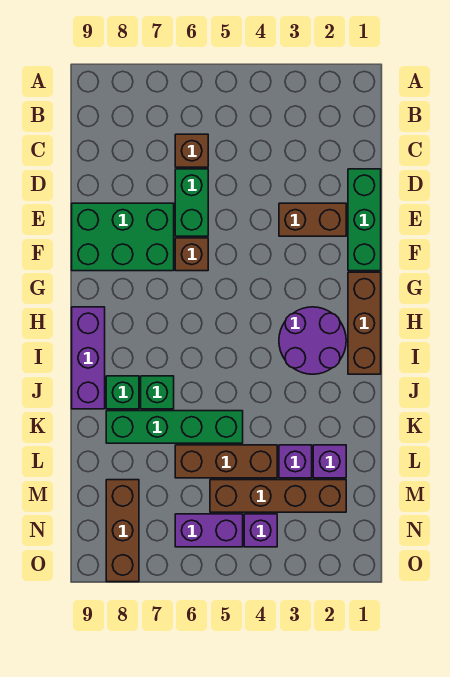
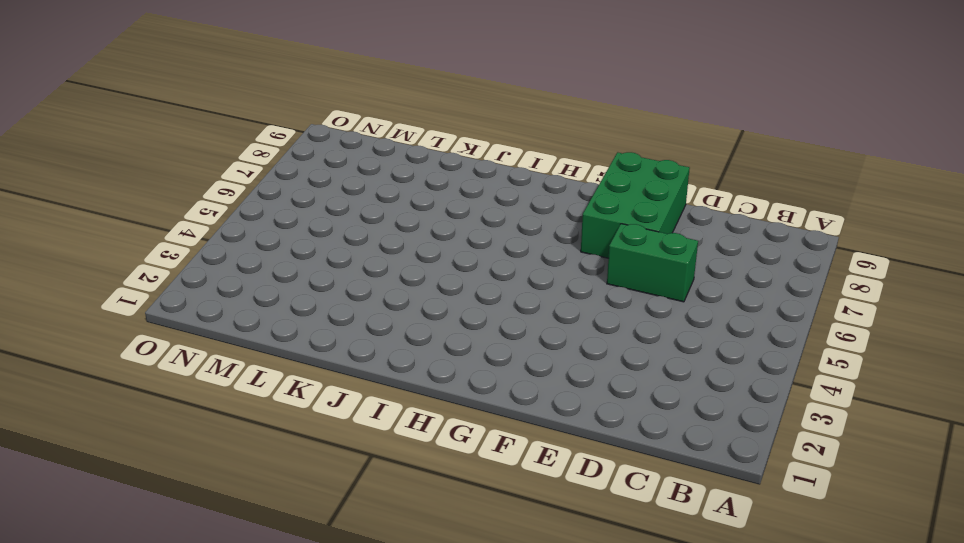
none -> brown 1x1 brick [175,134,208,167]
none -> green 1x3 brick [348,169,381,271]
none -> brown 1x2 brick [279,203,346,236]

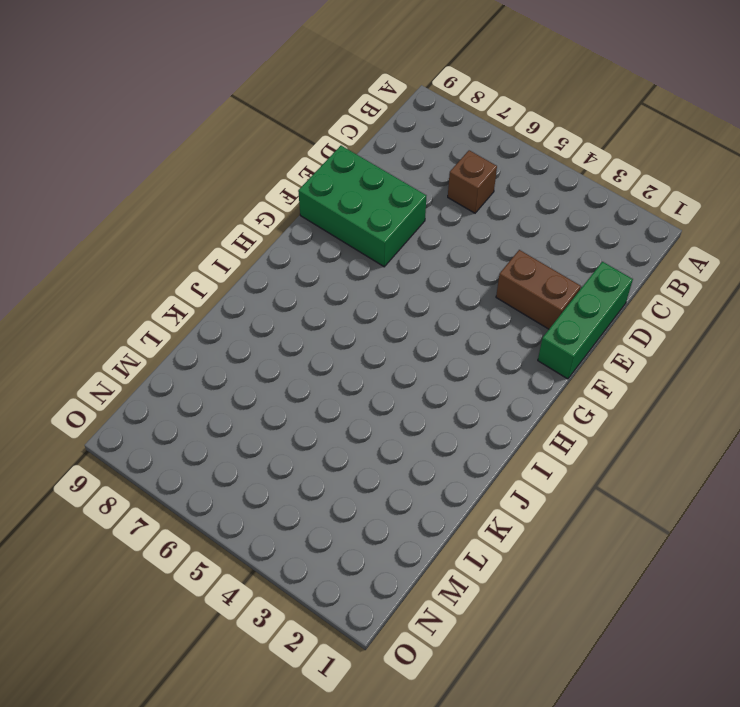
none -> green 1x2 brick [175,169,208,236]
none -> brown 1x1 brick [175,238,208,271]
none -> brown 1x3 brick [348,272,381,374]

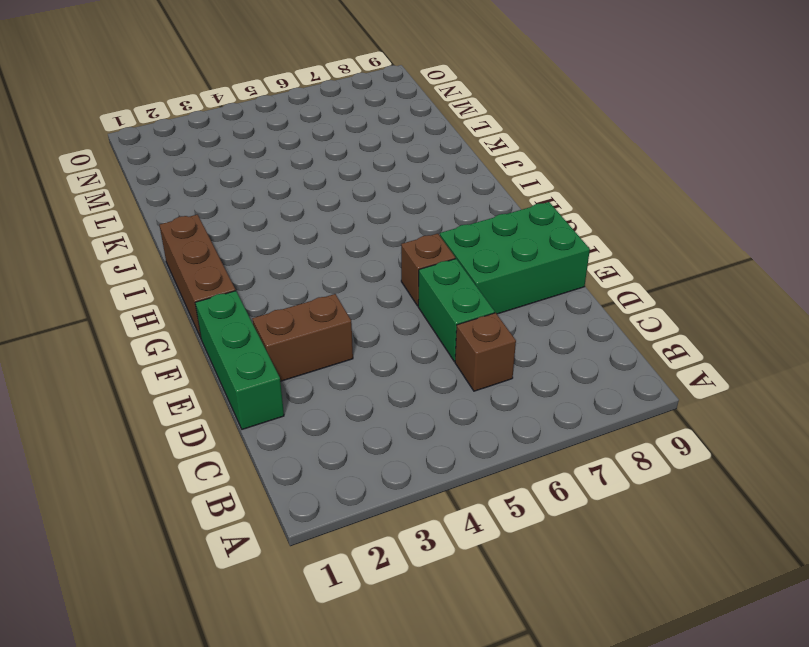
none -> purple 2x2 round brick [279,307,346,374]
none -> purple 1x3 brick [72,307,105,409]
none -> green 1x1 brick [141,376,174,409]

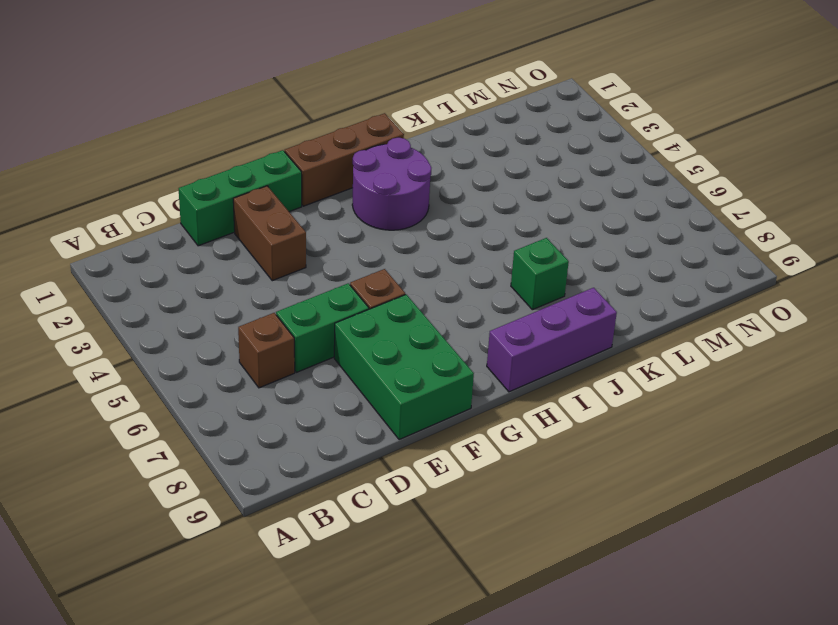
none -> green 1x1 brick [106,376,139,409]
none -> green 1x4 brick [106,411,243,443]
none -> purple 1x1 brick [313,445,346,478]

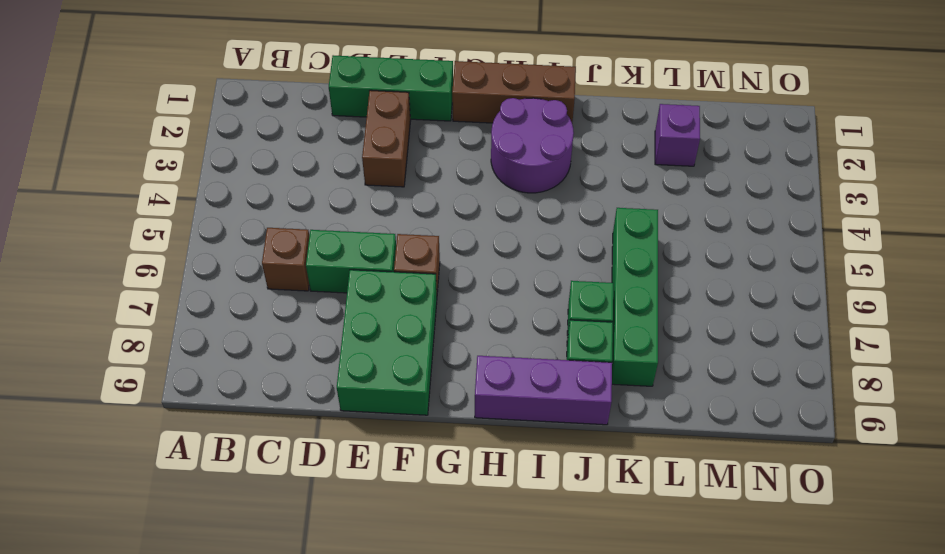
none -> purple 1x1 brick [279,445,312,478]
none -> brown 1x3 brick [175,445,277,478]
none -> brown 1x4 brick [210,480,346,512]

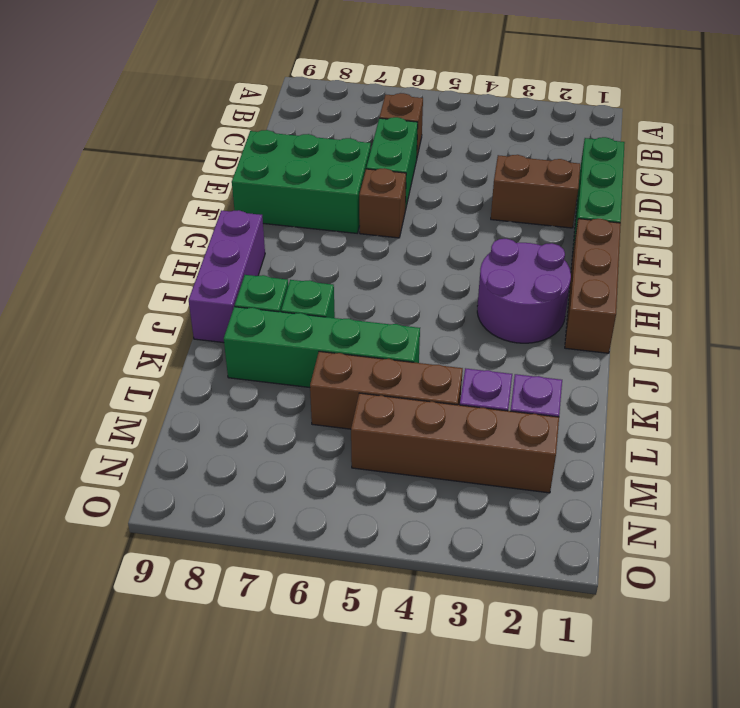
none -> brown 1x3 brick [106,480,139,582]
none -> purple 1x1 brick [244,514,277,547]
none -> purple 1x2 brick [175,514,243,547]

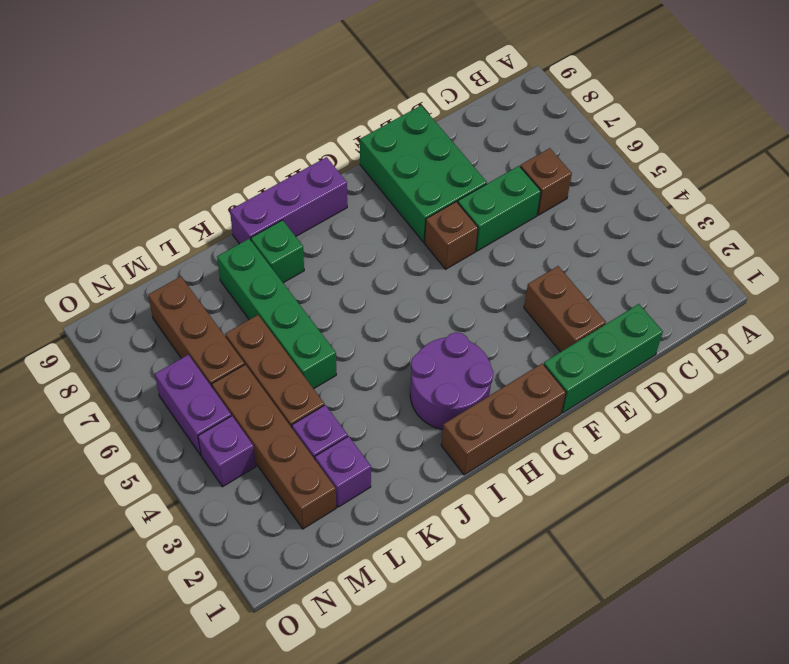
brown 1x3 brick [148,276,245,387] -> brown 1x3 brick turned to [106,480,139,582]
none -> green 1x1 brick [141,376,174,409]

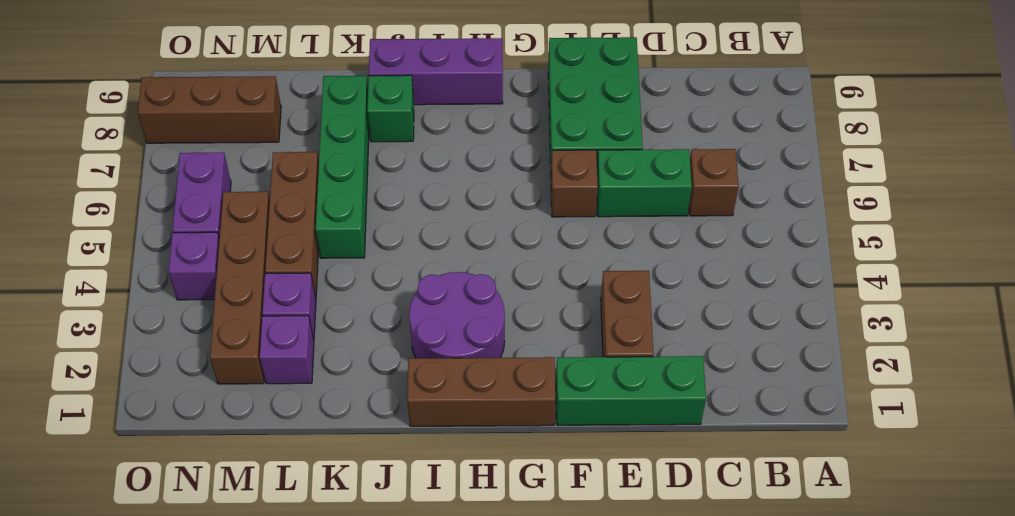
none -> green 1x1 brick [141,376,174,409]

